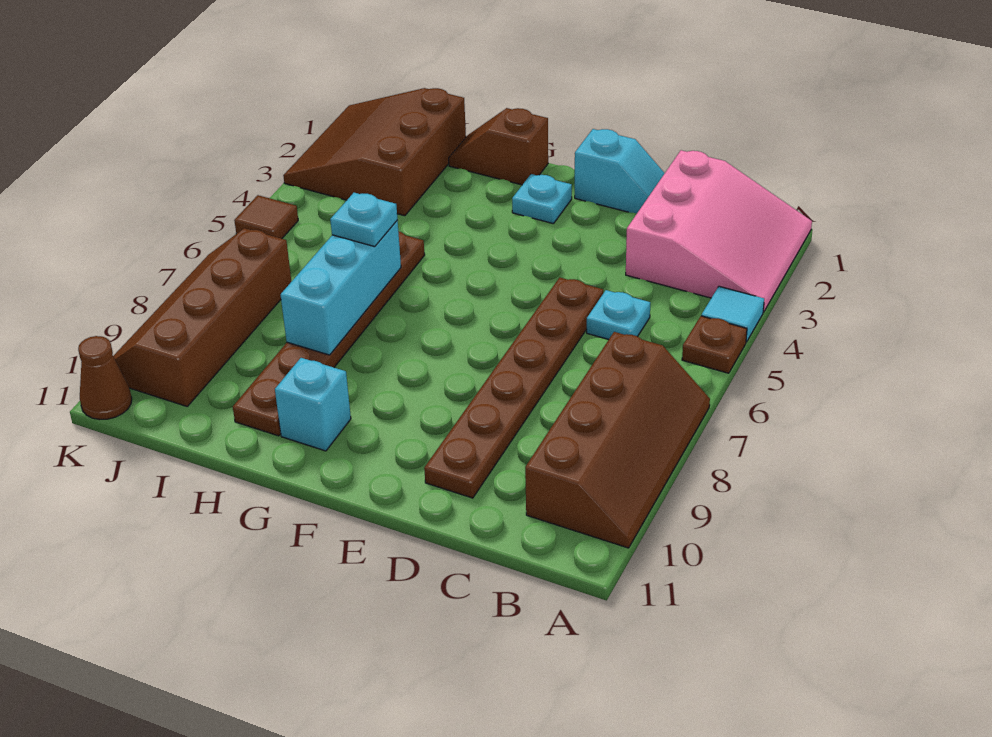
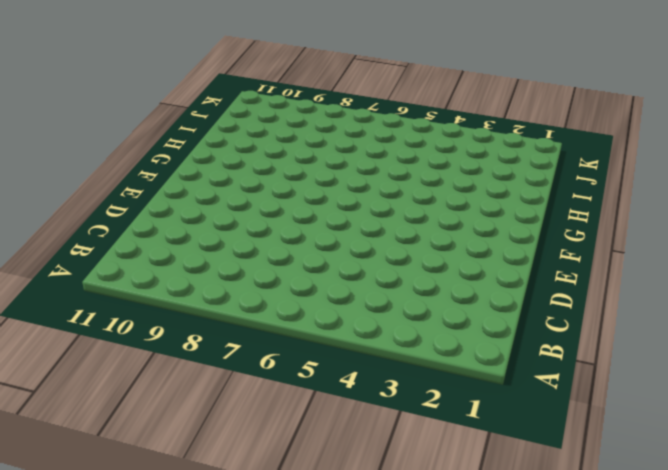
none -> pink 3x3 slope [626,150,812,312]
none -> cyan 1x1 tile [701,286,764,342]
none -> brown 1x1 plate [682,316,747,373]

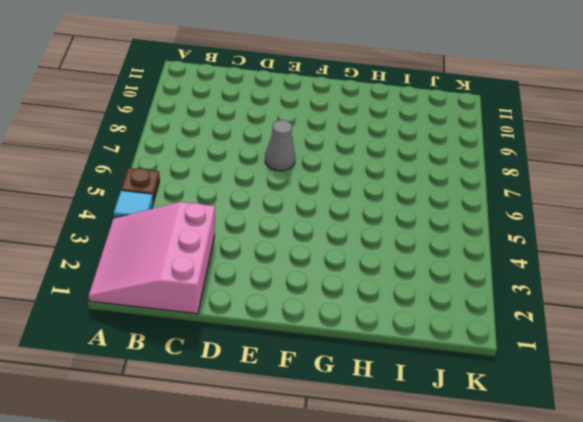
grey 1x1 cone [265,120,295,171] -> none
none -> brown 2x4 slope [525,332,710,548]
none -> cyan 1x1 plate [587,290,650,340]
none -> cyan 1x2 slope [575,129,665,214]

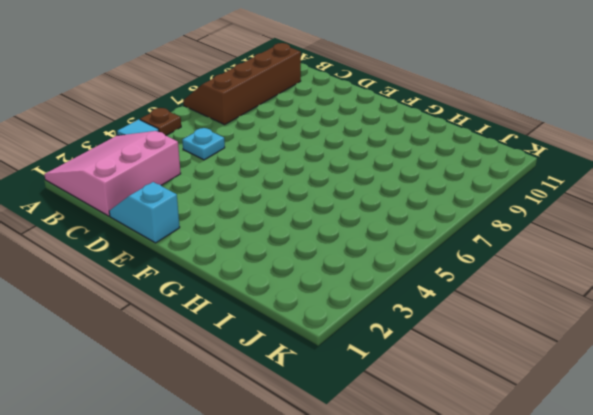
none -> brown 1x6 plate [424,278,603,498]
none -> cyan 1x1 plate [512,174,572,224]
none -> brown 1x2 slope [449,108,548,185]

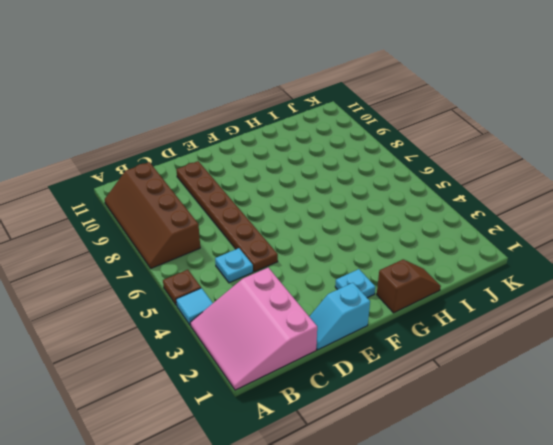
none -> cyan 1x1 brick [275,358,351,451]
none -> brown 1x6 plate [233,231,425,436]
none -> brown 3x3 slope [283,88,466,216]

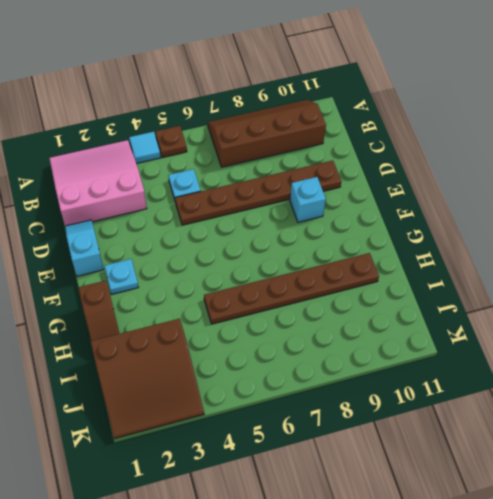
cyan 1x1 brick [290,177,326,222] -> cyan 1x1 brick moved to [275,358,351,451]
none -> brown 2x4 slope [113,228,291,406]
none -> brown 1x1 tile [234,195,298,239]
none -> brown 1x1 cone [78,336,132,420]

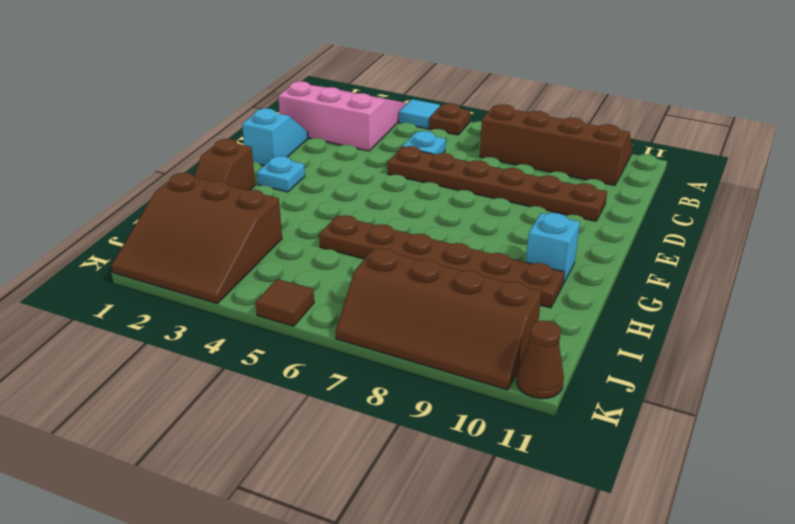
none -> cyan 1x3 brick [281,220,401,355]
none -> cyan 1x1 plate [330,193,398,247]

